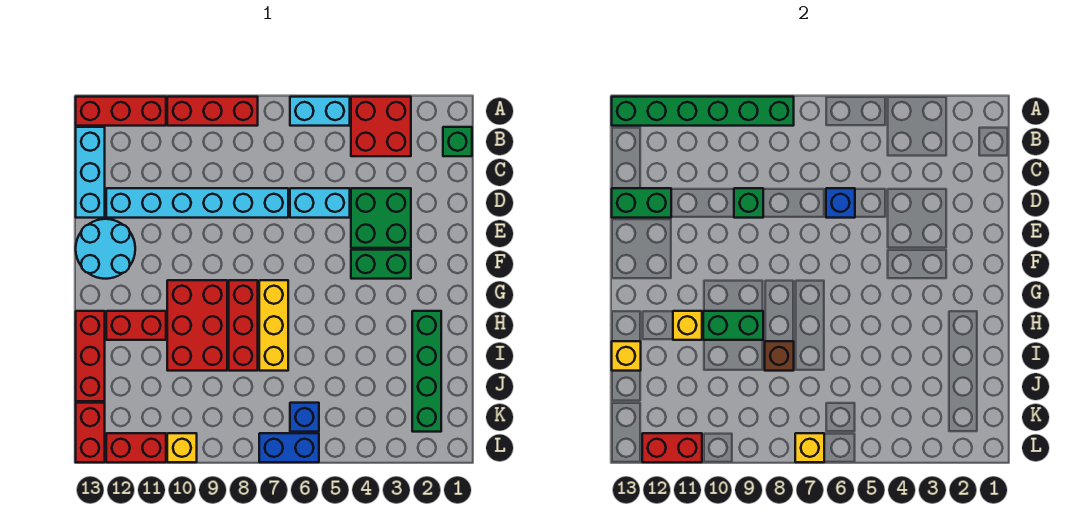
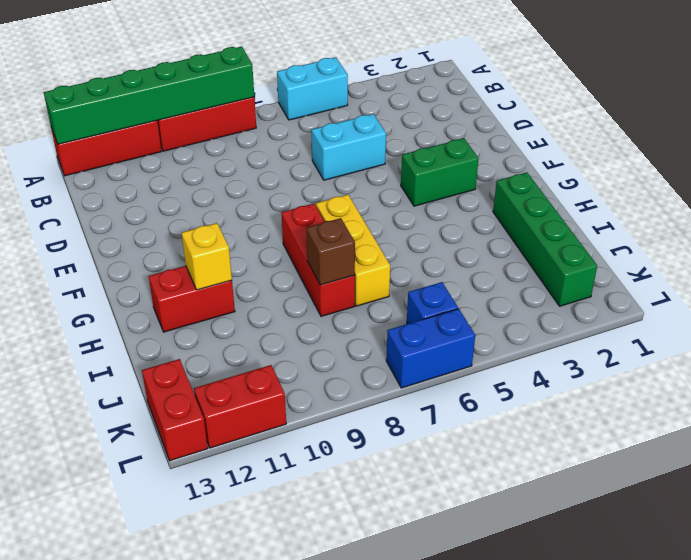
none -> red 2x2 brick [351,97,411,156]
none -> green 1x1 brick [443,127,472,156]
none -> cyan 1x3 brick [76,127,105,218]
none -> green 2x2 brick [351,188,411,248]

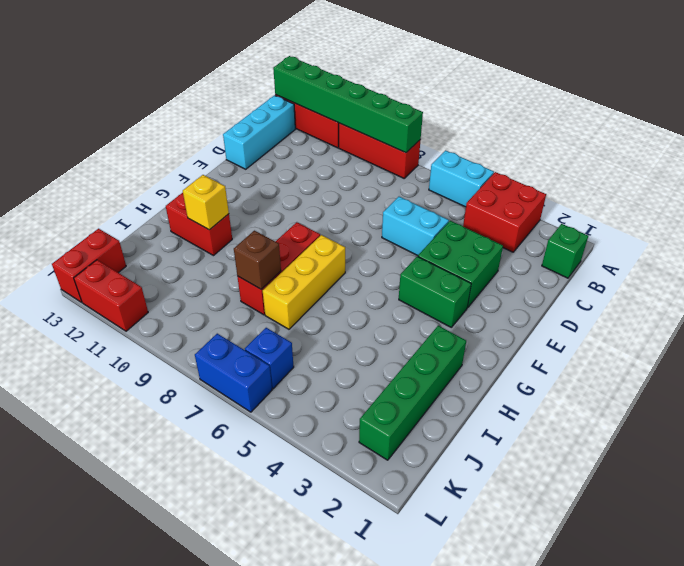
none -> cyan 1x6 brick [106,188,288,218]
none -> cyan 2x2 round brick [76,219,135,279]
none -> red 2x3 brick [167,280,227,371]
none -> red 1x3 brick [76,311,105,401]

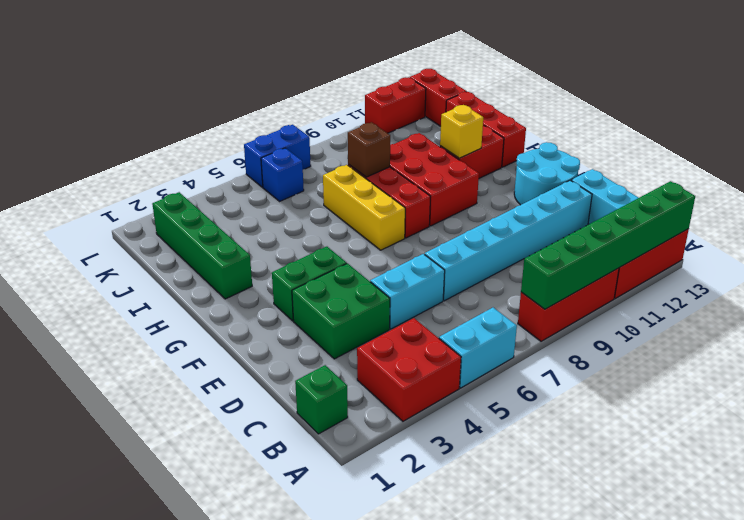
none -> yellow 1x1 brick [167,433,197,462]
none -> blue 1x1 brick [826,188,855,218]
none -> green 1x1 brick [734,188,763,218]
none -> green 1x2 brick [612,188,671,218]

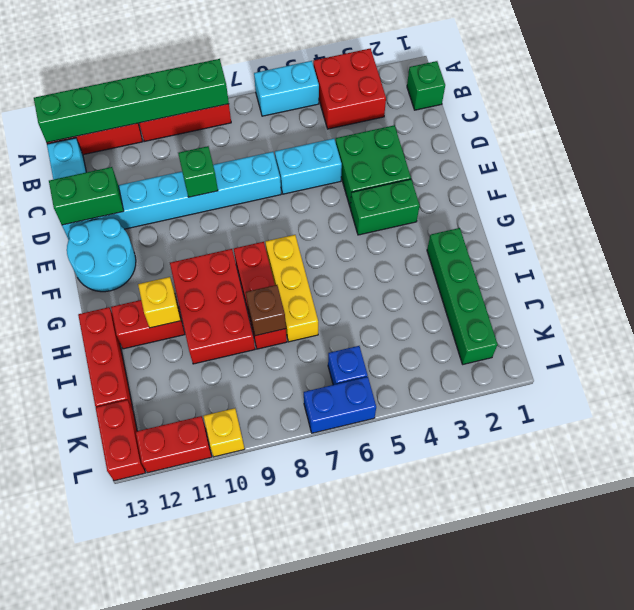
none -> blue 1x1 brick [826,188,855,218]
none -> green 1x2 brick [703,311,763,340]
none -> yellow 1x1 brick [612,341,641,371]
none -> yellow 1x1 brick [795,433,824,462]

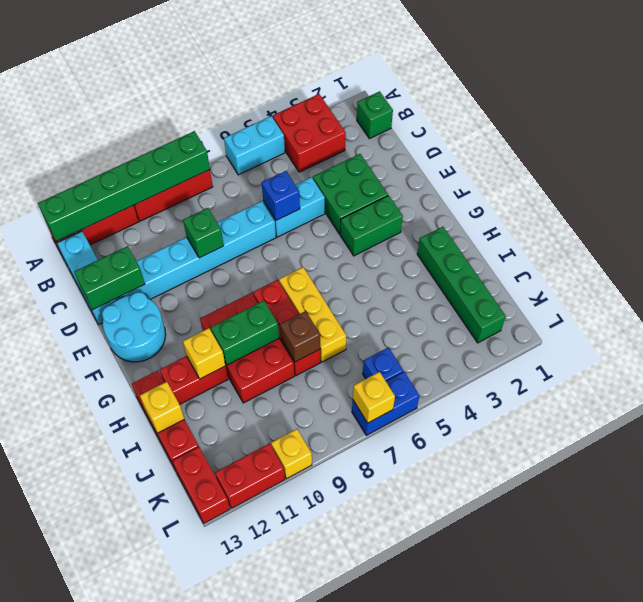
none -> red 1x2 brick [642,433,702,462]

